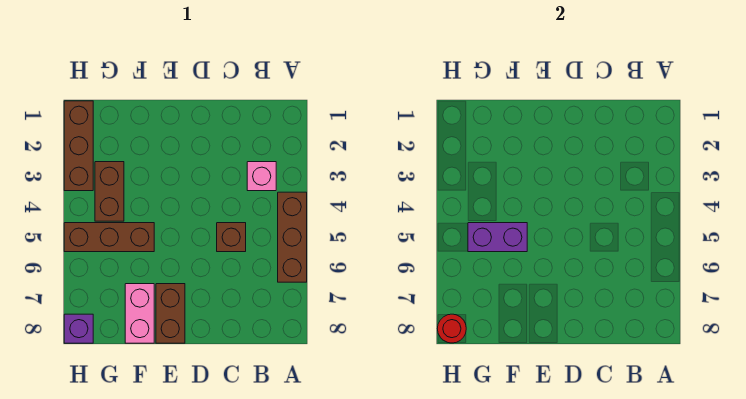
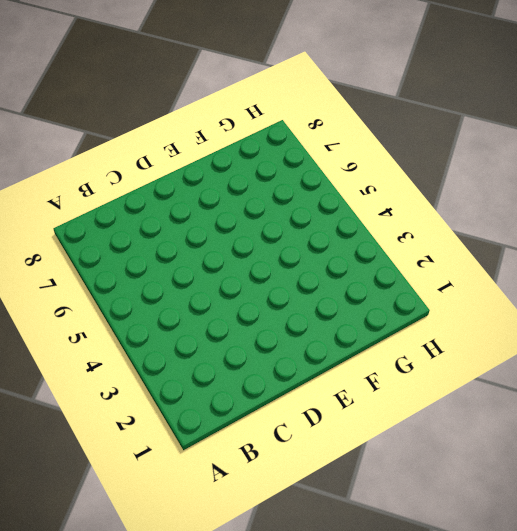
none -> brown 1x3 brick [278,192,307,282]
none -> pink 1x1 brick [247,162,276,191]

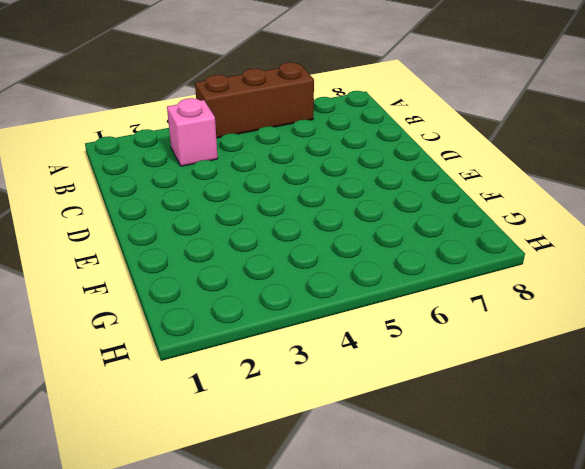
none -> brown 1x1 brick [217,223,246,252]
none -> brown 1x2 brick [156,284,185,343]

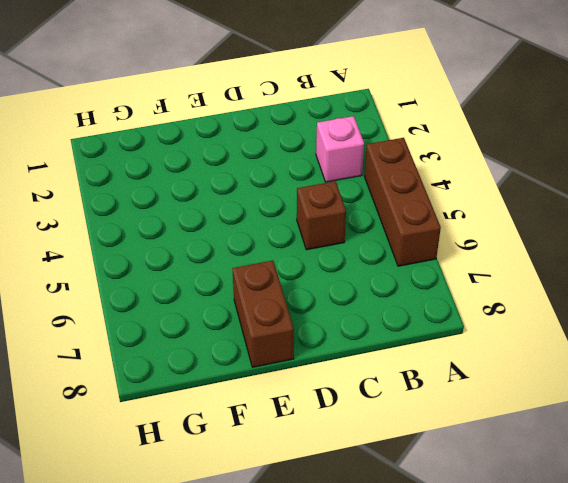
none -> brown 1x3 brick [64,223,154,252]
none -> pink 1x2 brick [125,284,154,343]

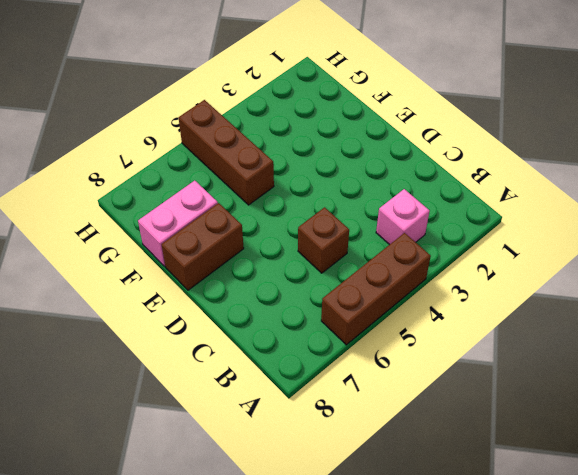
none -> brown 1x2 brick [95,162,124,221]
none -> brown 1x3 brick [64,101,93,191]

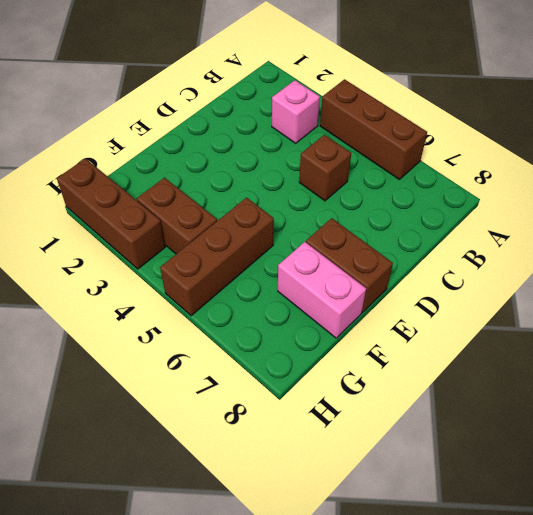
none -> purple 1x1 brick [64,314,93,343]
none -> purple 1x2 brick [468,223,527,252]

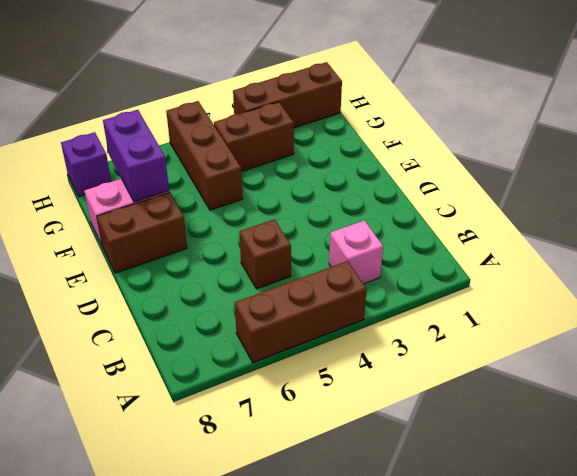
purple 1x2 brick [103,110,169,202] -> purple 1x2 brick moved to [468,223,527,252]
none -> red 1x1 round brick [437,314,466,343]

